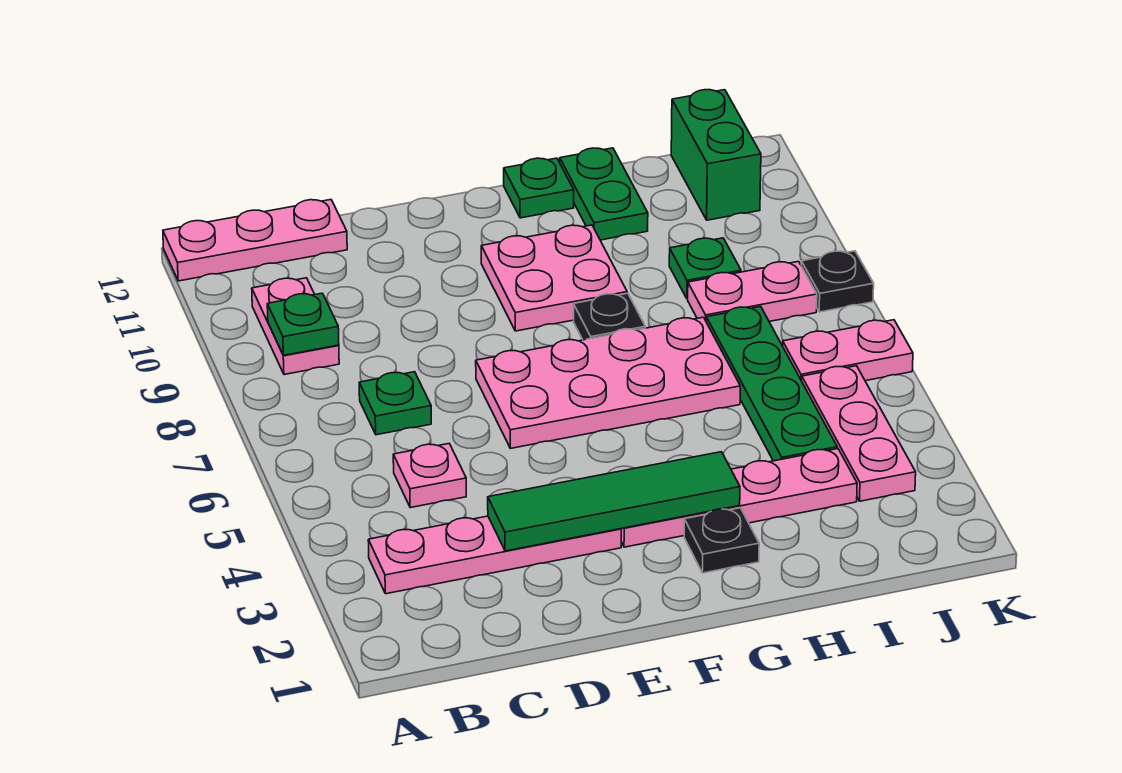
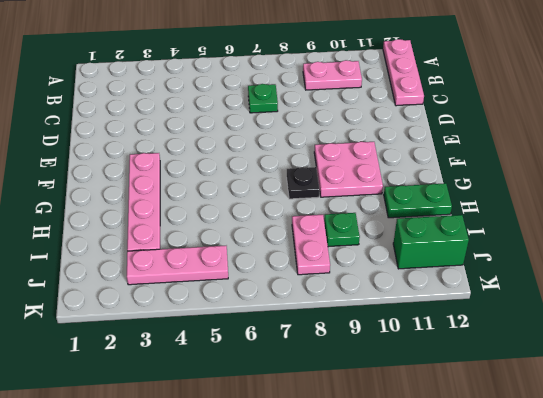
none -> pink 1x4 plate [368,516,621,594]
none -> pink 1x1 plate [393,444,466,508]
none -> pink 2x4 plate [476,317,740,448]

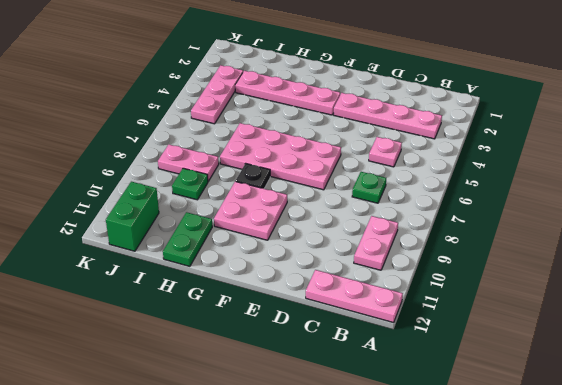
none -> black 1x1 plate [684,508,759,573]
none -> green 1x1 plate [504,158,574,218]
none -> green 1x4 plate [706,307,837,461]

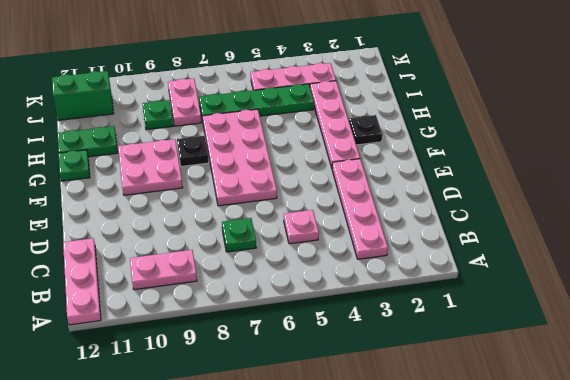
none -> pink 1x2 plate [783,320,913,381]
none -> black 1x1 plate [801,251,874,312]
none -> green 1x1 plate [267,293,339,355]

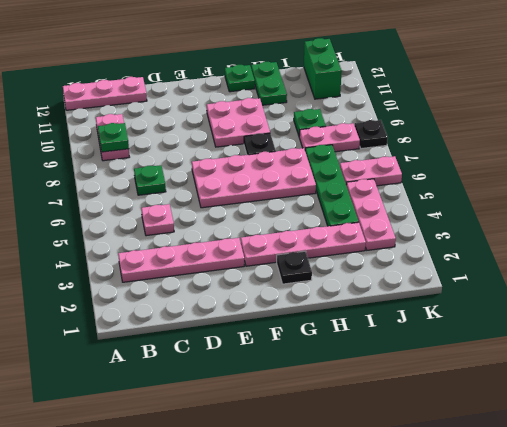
none -> green 1x4 tile [488,452,740,551]

